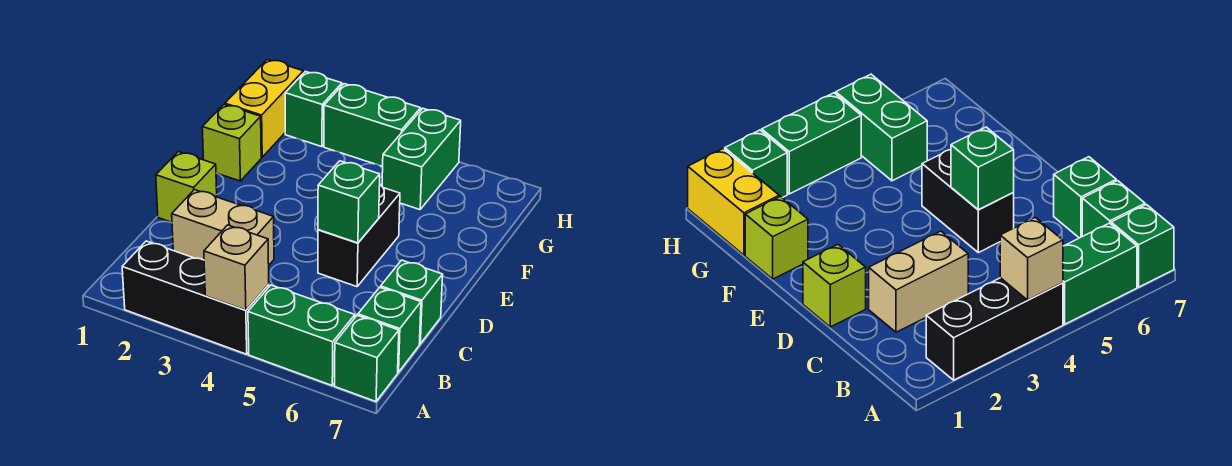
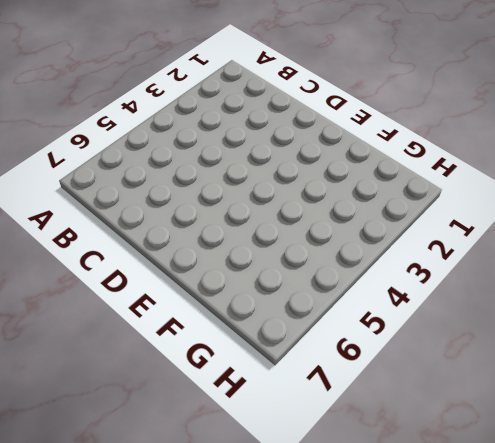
none -> black 1x3 brick [122,241,269,354]
none -> green 1x2 brick [248,285,355,385]
none -> green 1x1 brick [335,315,399,402]

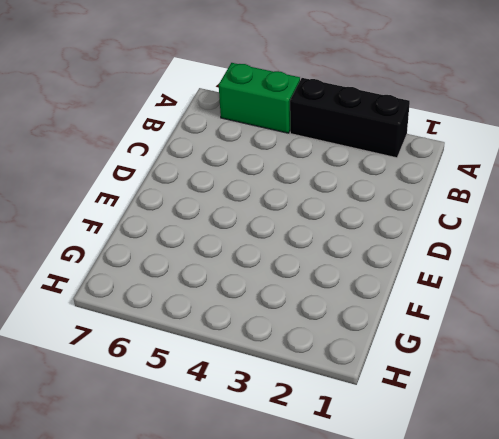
none -> green 1x1 brick [335,315,399,402]
none -> green 1x1 brick [358,287,421,372]
none -> tan 1x2 brick [172,190,274,265]

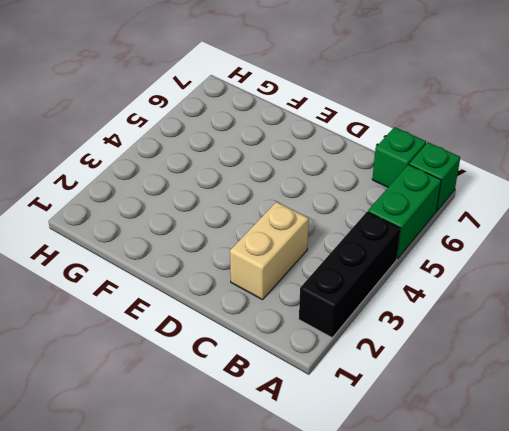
none -> green 1x1 brick [381,260,443,344]
none -> lime 1x1 brick [156,152,217,222]
none -> black 1x2 brick [318,185,400,287]

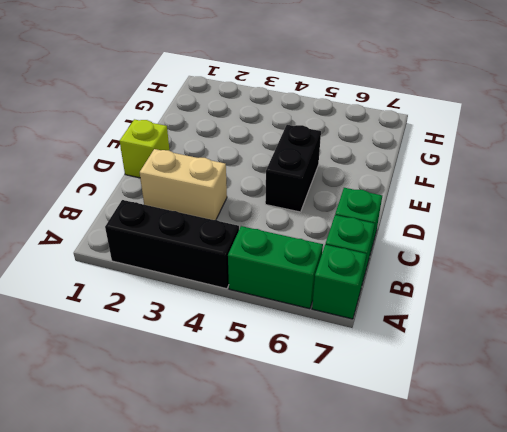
none -> lime 1x1 brick [202,105,261,181]
none -> yellow 1x2 brick [225,59,303,157]
none -> green 1x2 brick [382,108,461,210]

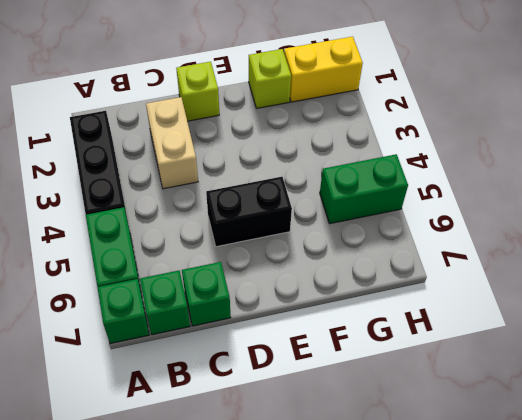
none -> green 1x1 brick [285,71,342,147]
none -> green 1x2 brick [324,84,421,167]
none -> tan 1x1 brick [204,225,269,310]

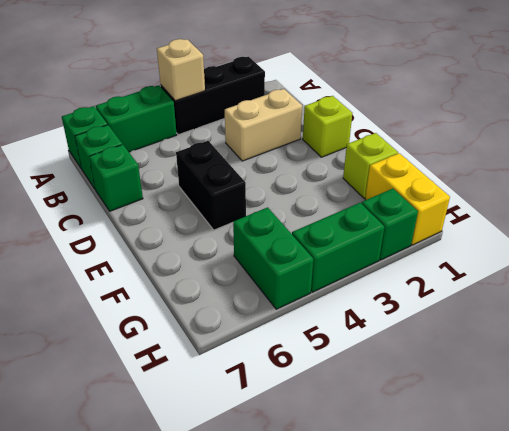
none -> green 1x1 brick [318,161,380,243]

